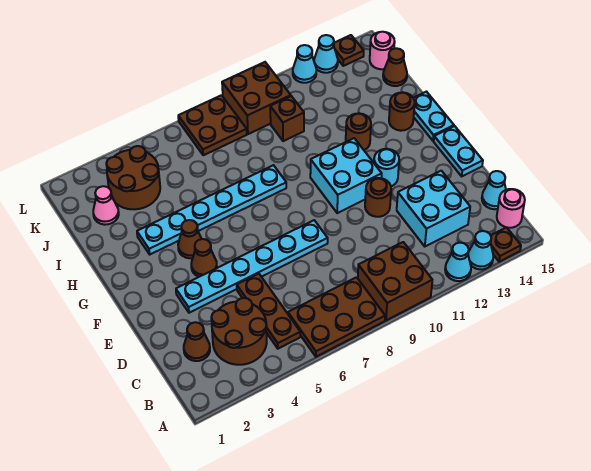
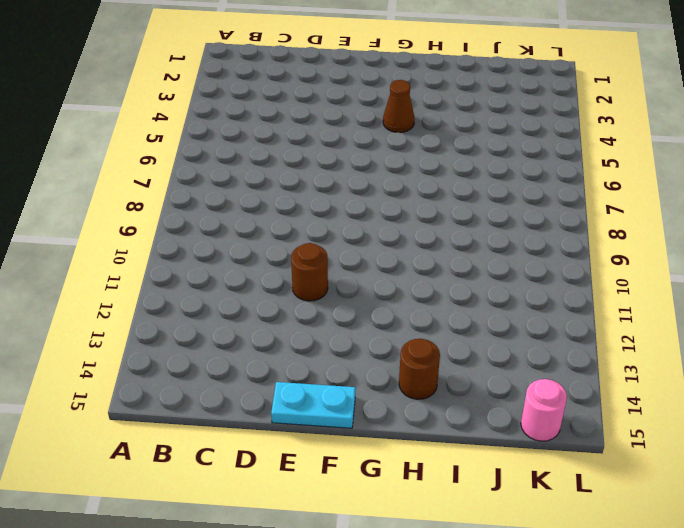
none -> brown 2x3 plate [288,277,385,357]
none -> brown 2x2 brick [358,242,432,320]
none -> cyan 1x1 cone [445,243,471,281]
none -> cyan 1x1 cone [468,231,493,269]

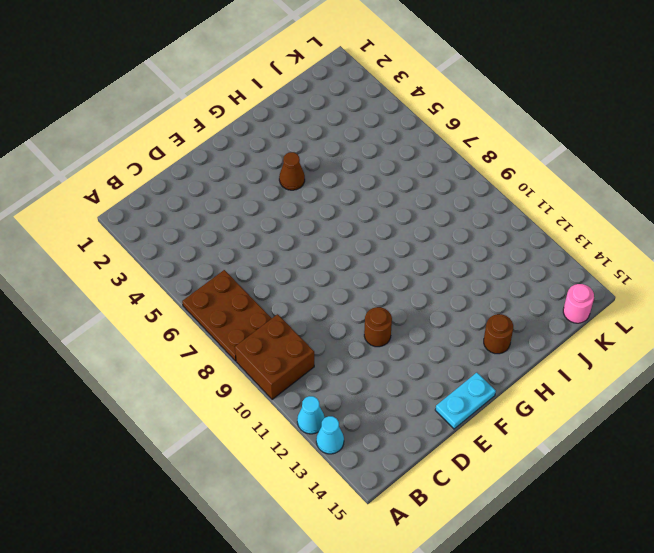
none -> brown 1x1 plate [491,227,521,262]
none -> brown 2x2 round brick [211,298,267,365]
none -> brown 1x3 plate [237,274,300,349]
none -> pink 1x1 round brick [497,189,525,228]

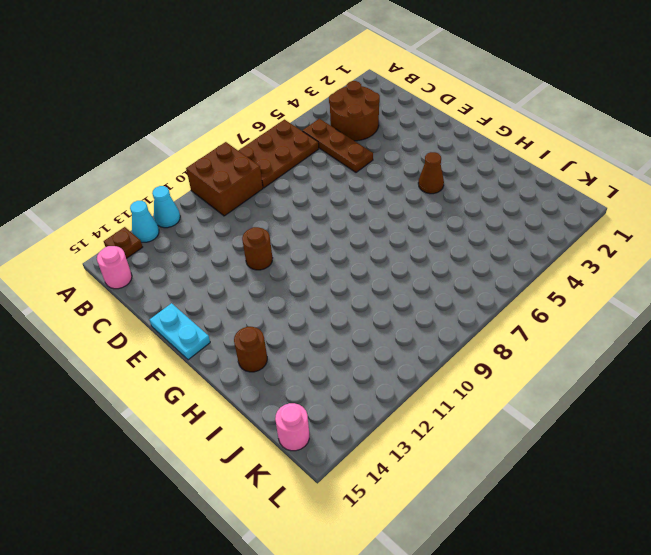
none -> brown 1x1 cone [184,322,210,361]
none -> cyan 2x2 brick [397,171,470,246]
none -> cyan 1x1 cone [482,171,506,209]
none -> cyan 1x6 plate [176,220,328,313]

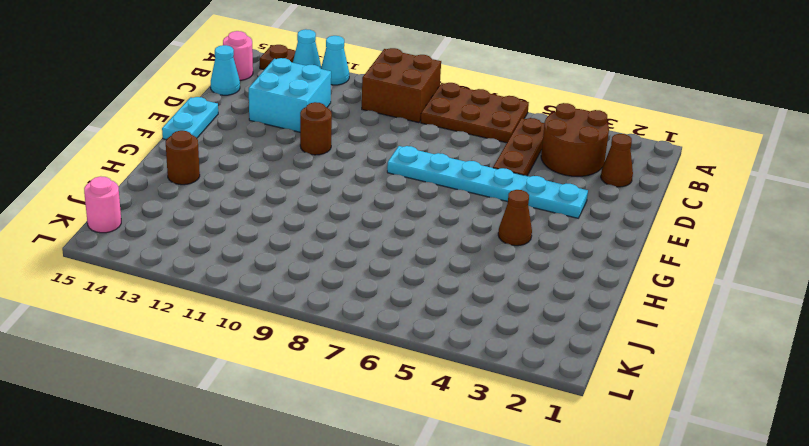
none -> brown 1x1 cone [191,239,217,277]
none -> cyan 2x2 brick [310,138,382,213]
none -> cyan 1x1 round brick [374,149,399,186]
none -> cyan 1x2 plate [414,92,454,141]

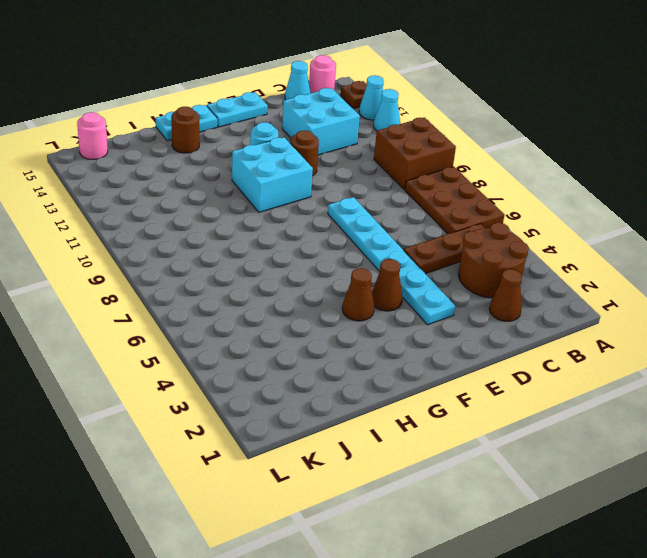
none -> cyan 1x6 plate [137,165,286,254]
none -> brown 1x1 round brick [346,113,371,150]
none -> pink 1x1 cone [93,186,119,225]
none -> brown 2x2 round brick [106,146,160,209]

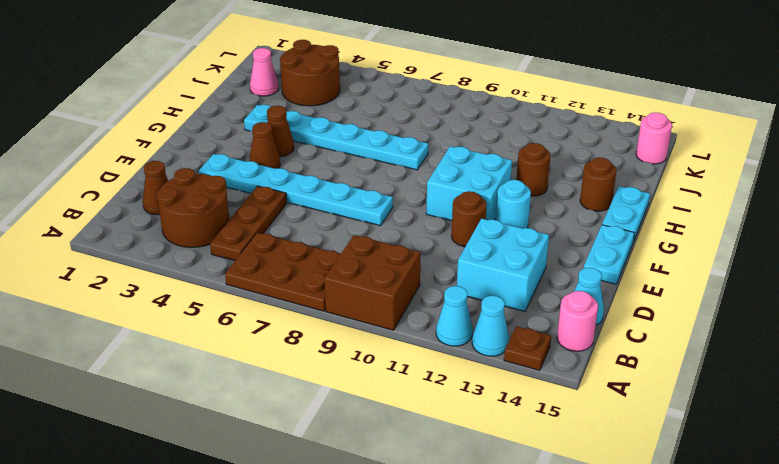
none -> brown 1x1 brick [270,96,304,141]
none -> brown 1x1 cone [383,48,407,86]
none -> brown 2x2 plate [178,95,247,155]
none -> brown 2x2 brick [222,62,291,134]

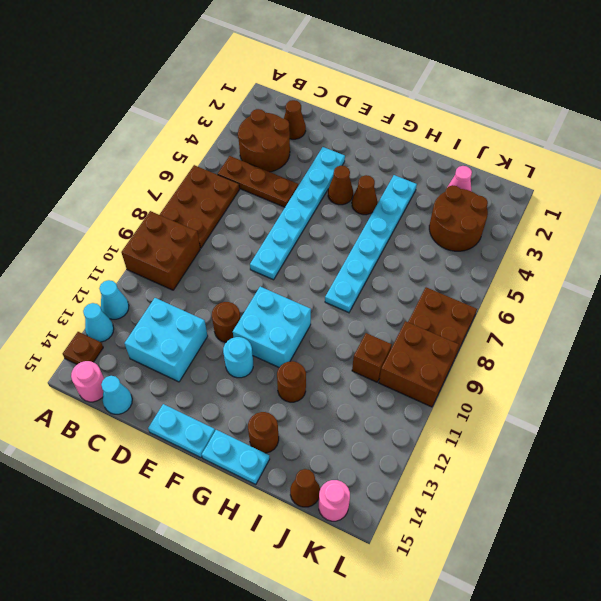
none -> cyan 1x1 cone [293,45,316,83]
none -> cyan 1x1 cone [314,35,338,73]
none -> brown 1x1 plate [334,35,364,66]

